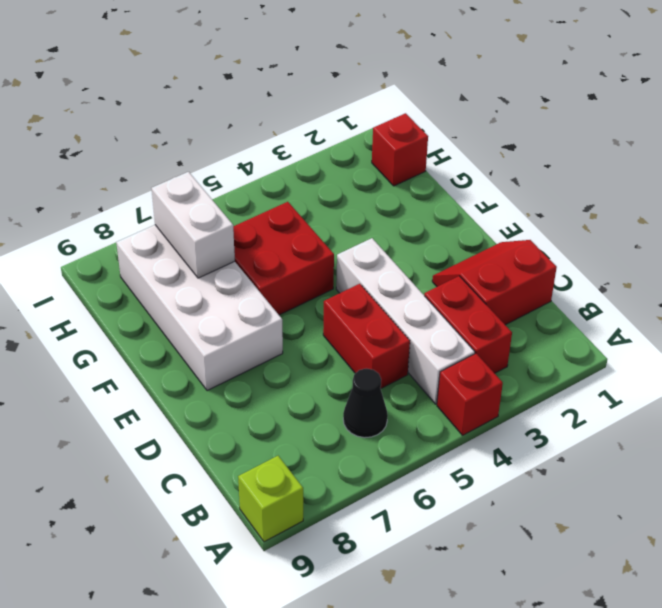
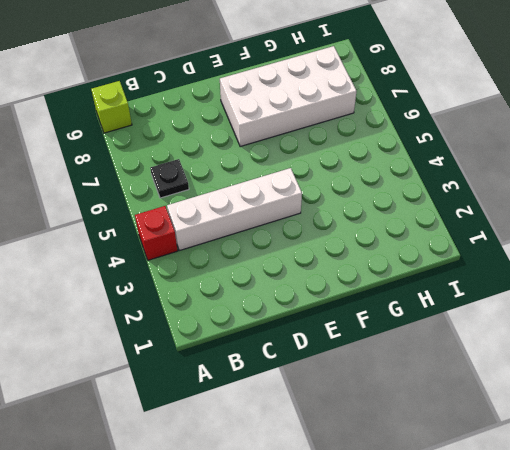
black 1x1 plate [150,159,189,198] -> black 1x1 cone [343,369,388,438]
none -> red 1x2 brick [424,276,512,373]
none -> red 2x2 slope [432,240,557,325]

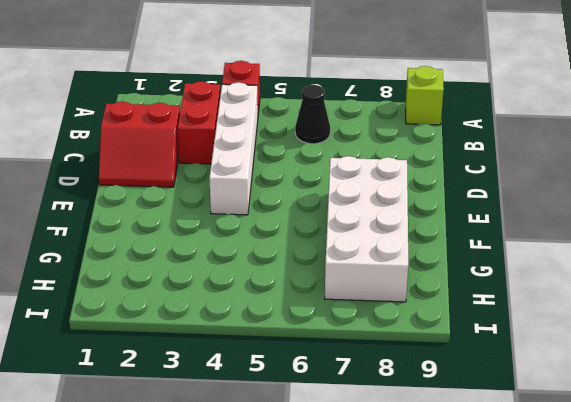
none -> red 1x2 brick [323,284,410,388]
none -> red 2x2 brick [233,202,334,315]

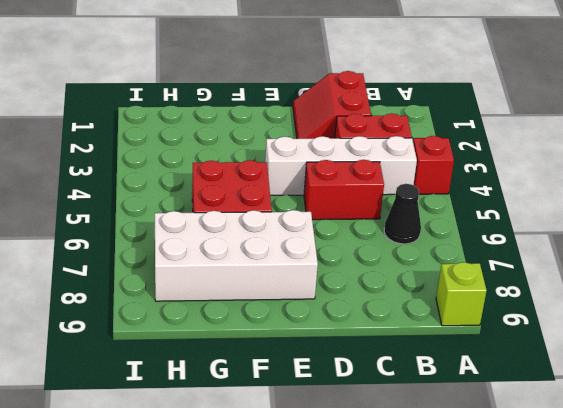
none -> red 1x1 brick [372,113,428,186]
none -> white 1x2 brick [152,172,235,278]

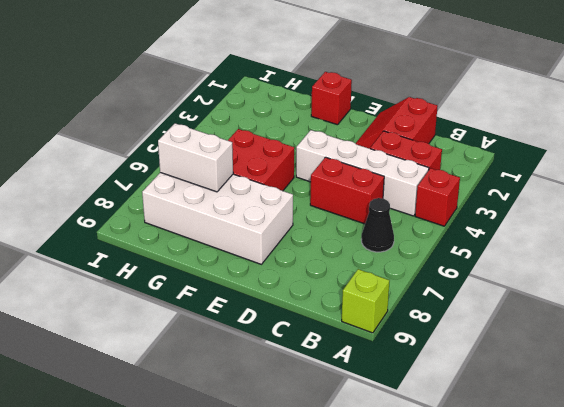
red 1x1 brick [311,72,352,125] -> red 1x1 brick moved to [372,113,428,186]

